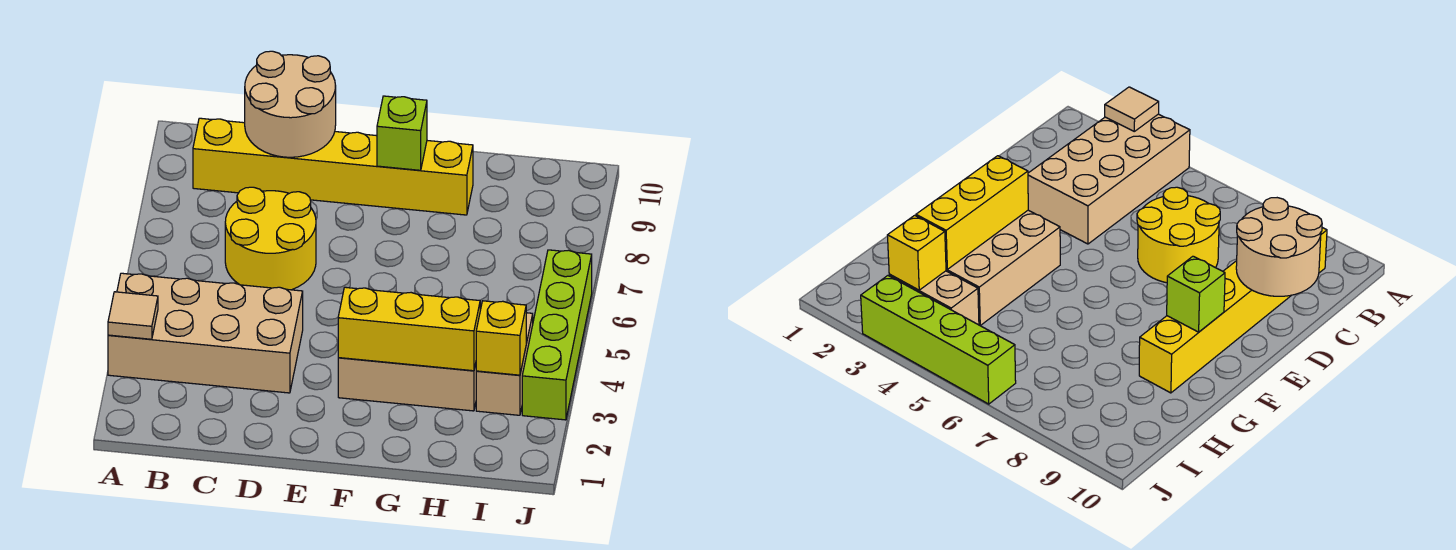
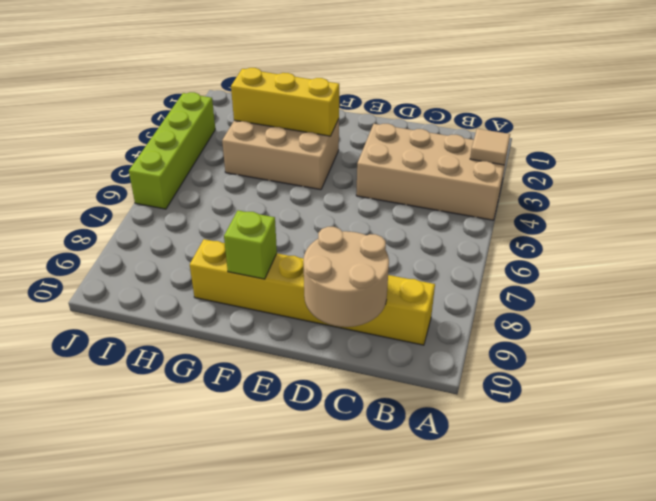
none -> yellow 2x2 round brick [225,187,316,290]
none -> tan 1x2 brick [476,313,533,415]

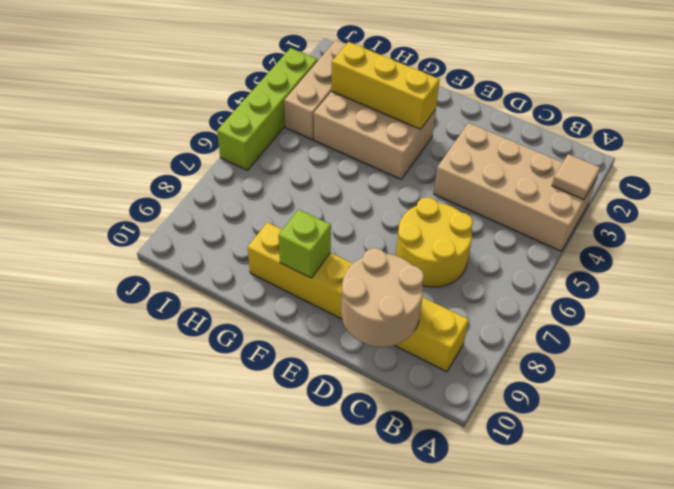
tan 1x3 brick [284,40,346,140] -> tan 1x2 brick [476,313,533,415]
none -> yellow 1x1 brick [476,301,526,375]

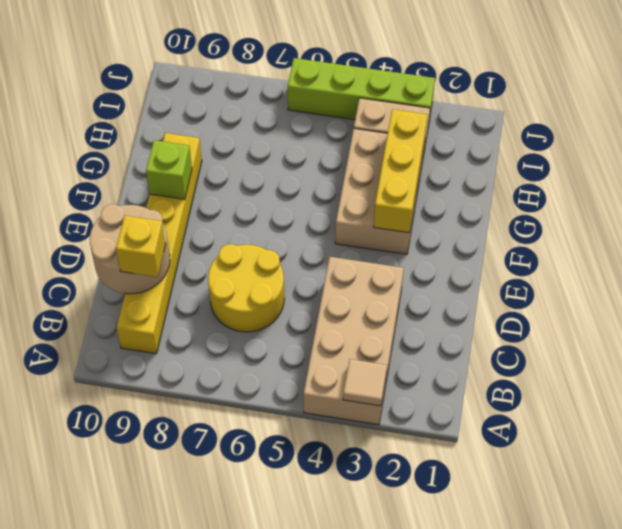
yellow 1x1 brick [116,216,166,277] -> yellow 1x1 brick moved to [476,301,526,375]

